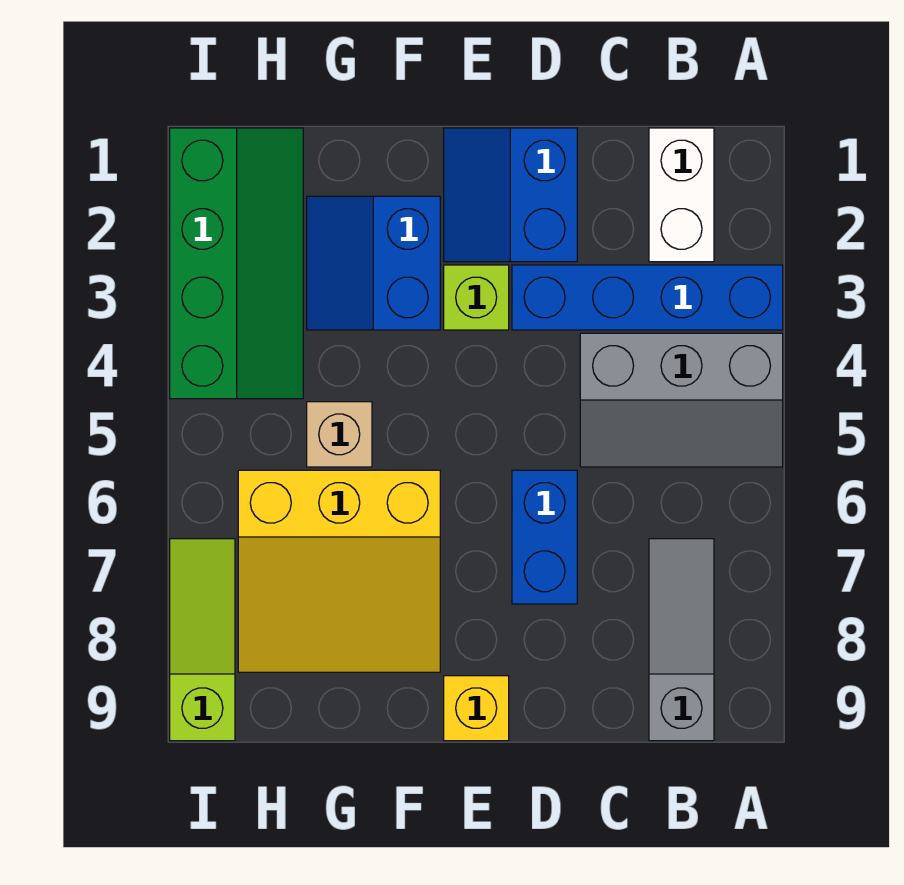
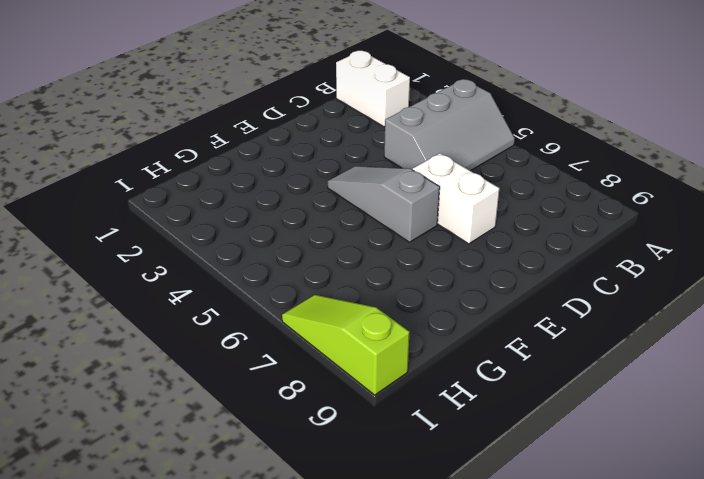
white 1x2 brick [413,153,500,244] -> blue 1x2 brick [512,470,577,604]
grey 1x3 slope [328,166,440,242] -> grey 1x3 slope moved to [649,539,714,741]
none -> blue 1x4 brick [512,265,783,330]
none -> blue 2x2 slope [444,128,577,262]
none -> lime 1x1 brick [444,265,509,330]

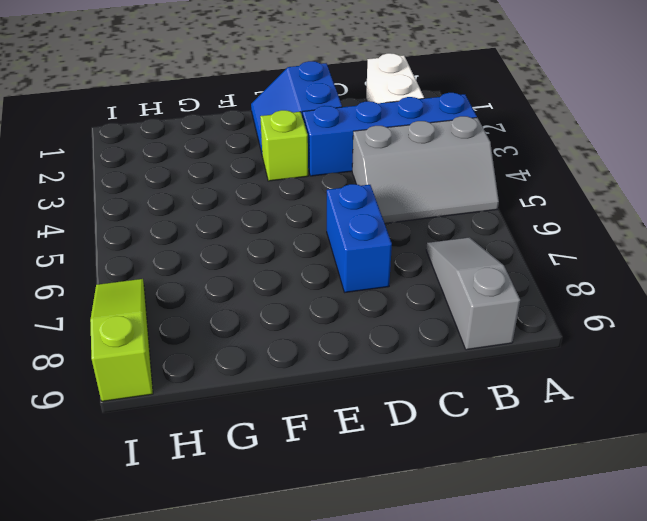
none -> yellow 1x1 brick [444,676,509,741]
none -> blue 2x2 slope [307,196,440,330]
none -> yellow 3x3 slope [238,470,440,672]

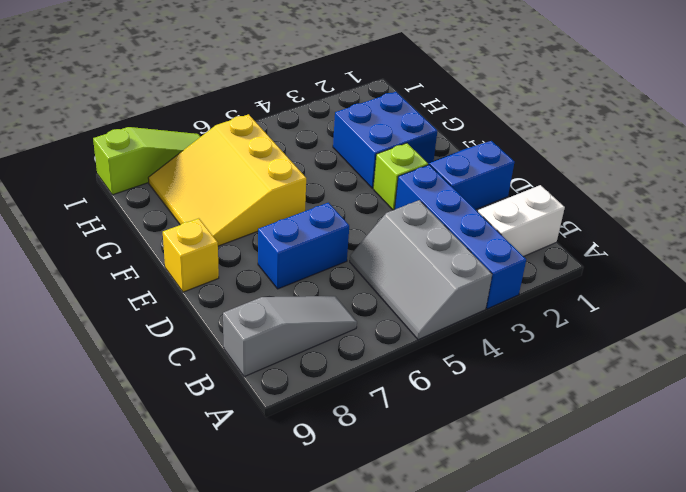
blue 2x2 brick [333,92,437,188] -> blue 2x2 slope [307,196,440,330]
none -> tan 1x1 brick [307,402,372,467]
none -> green 2x4 slope [170,128,303,399]

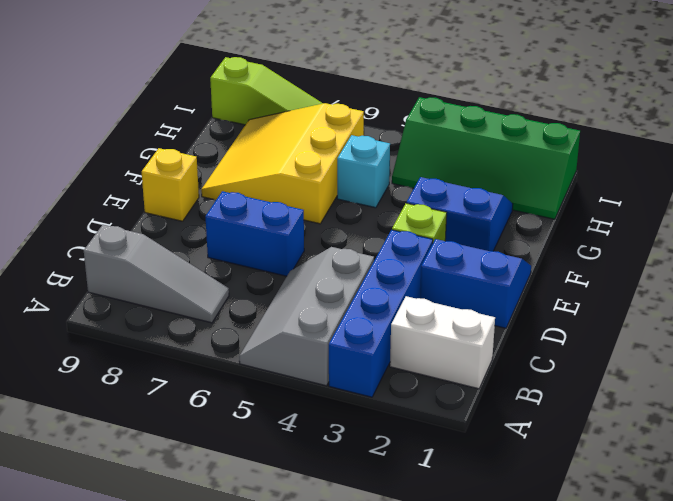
cyan 1x1 brick [337,135,390,208] -> tan 1x1 brick [307,402,372,467]

